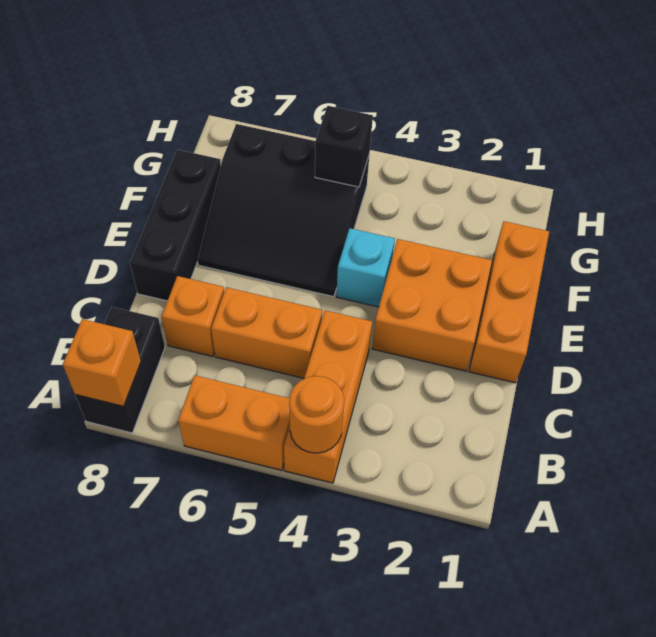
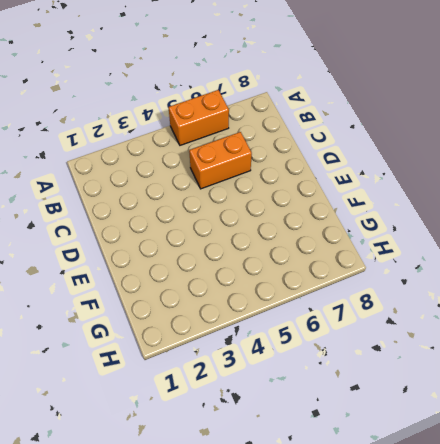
none -> orange 1x3 brick [284,310,372,483]
none -> black 1x2 brick [75,307,165,433]
none -> orange 1x1 brick [162,276,224,356]

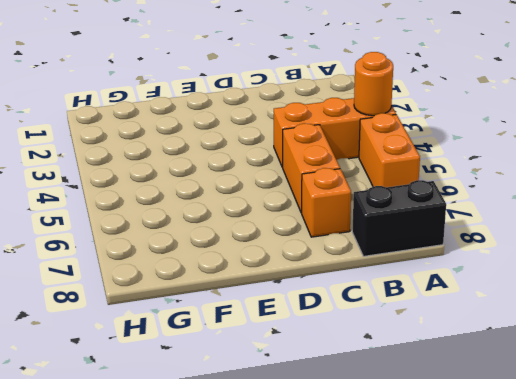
none -> orange 1x3 brick [469,221,549,383]
none -> orange 2x2 brick [372,239,492,371]
none -> black 1x3 brick [130,150,221,301]

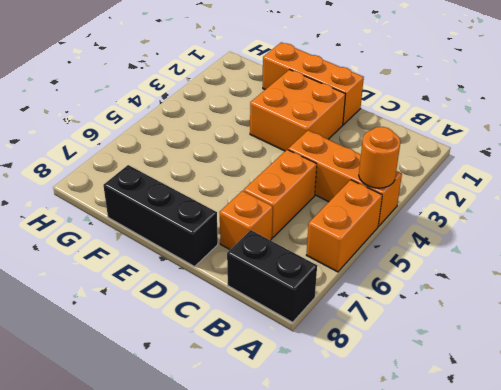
none -> cyan 1x1 brick [336,228,395,307]
none -> black 3x3 slope [198,124,370,297]
none -> orange 1x1 brick [63,319,141,406]

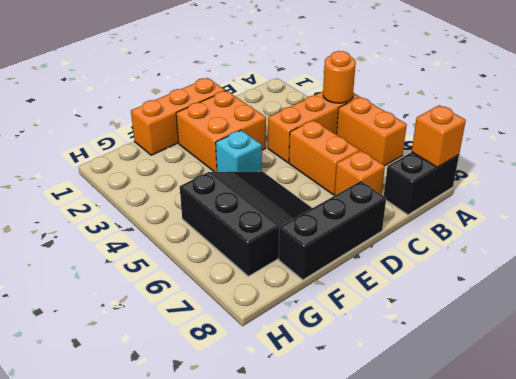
none -> black 1x1 brick [315,106,373,187]

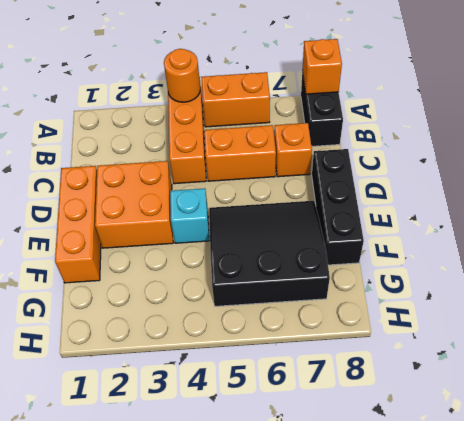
none -> black 1x1 brick [315,106,373,187]

